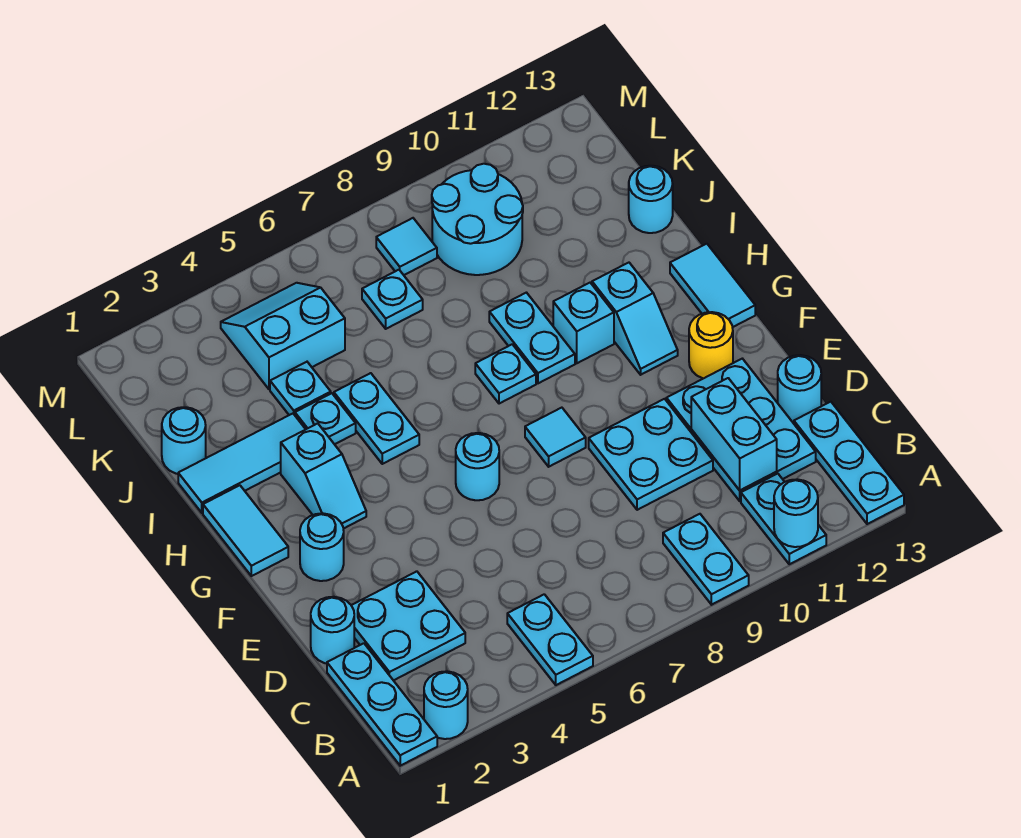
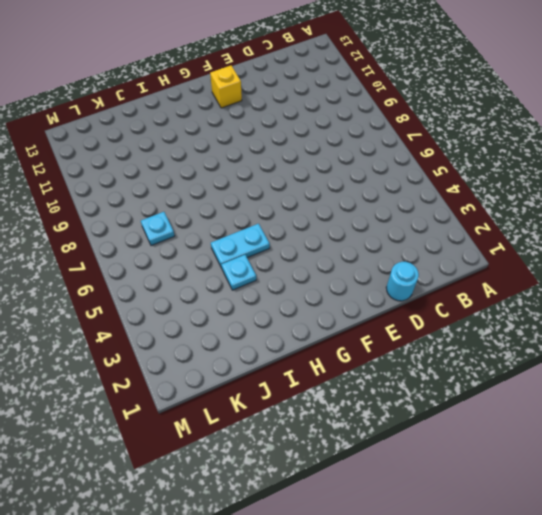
yellow 1x1 brick [210,66,242,108] -> yellow 1x1 round brick [689,312,733,379]
none -> cyan 1x3 plate [327,643,437,766]
none -> cyan 1x1 round brick [424,671,468,739]
none -> cyan 1x2 plate [507,594,593,685]
none -> cyan 1x2 plate [663,514,749,605]

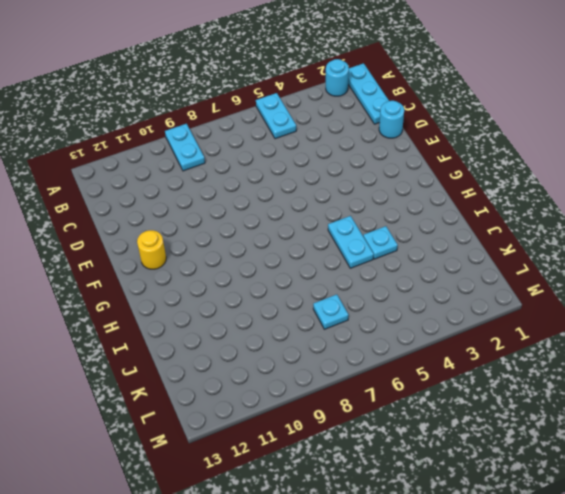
none -> cyan 1x2 plate [741,474,826,564]
none -> cyan 1x3 plate [794,402,904,524]
none -> cyan 2x2 plate [351,571,465,681]
none -> cyan 2x3 plate [666,359,816,501]

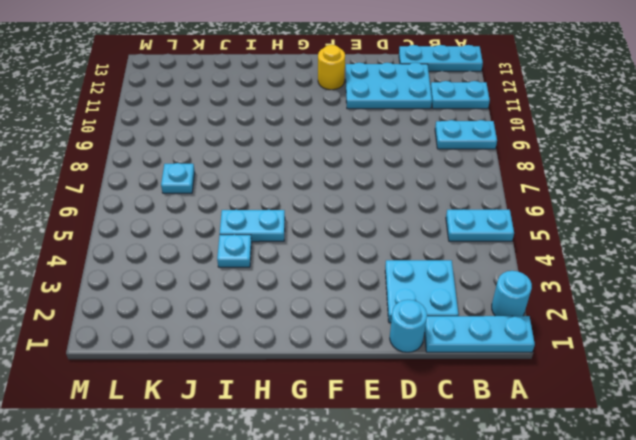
none -> cyan 2x2 plate [589,399,713,510]
none -> cyan 1x1 round brick [778,355,821,422]
none -> cyan 1x1 round brick [300,513,344,581]
none -> cyan 1x1 round brick [456,433,499,500]

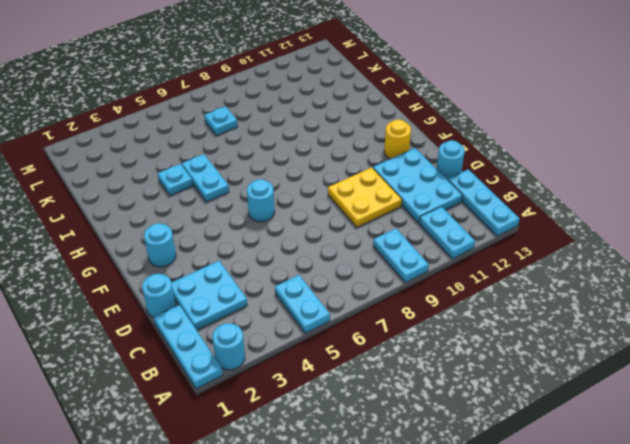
yellow 2x2 plate [328,168,402,227] -> cyan 2x2 plate [589,399,713,510]
none -> cyan 1x1 tile [525,408,586,467]
none -> cyan 1x2 tile [203,485,288,576]
none -> cyan 1x2 slope [281,423,366,529]
none -> cyan 1x2 slope [592,263,678,375]

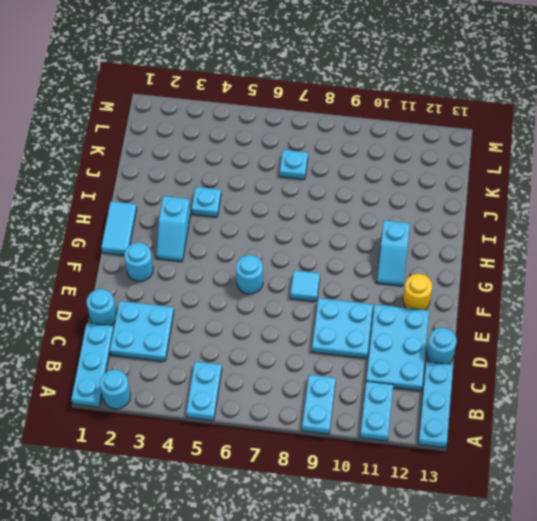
none -> cyan 1x2 tile [670,244,755,327]
none -> cyan 1x2 plate [334,373,419,464]
none -> cyan 1x1 plate [475,344,536,404]
none -> cyan 1x2 plate [489,293,575,383]

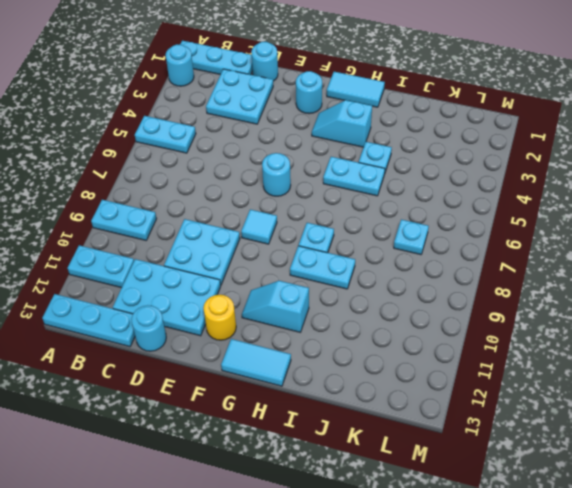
none -> cyan 1x1 brick [553,283,614,363]
none -> cyan 1x3 tile [178,414,306,513]
none -> cyan 1x1 round brick [162,407,206,474]
none -> cyan 1x1 plate [270,362,331,415]

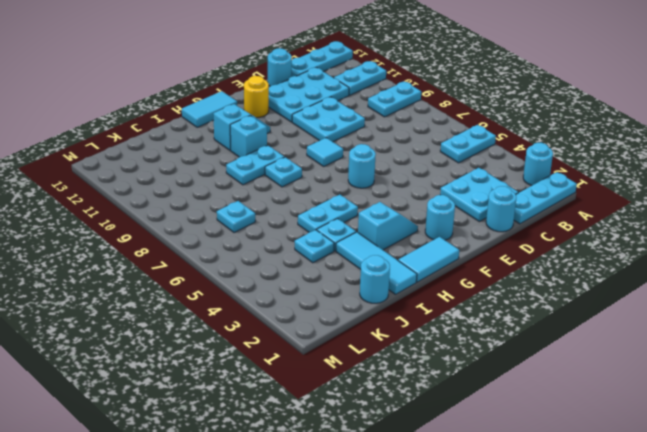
none -> cyan 1x1 round brick [629,166,673,233]
none -> cyan 2x2 slope [221,283,345,389]
none -> cyan 2x2 round brick [432,164,523,275]
none -> cyan 1x1 tile [376,218,437,275]

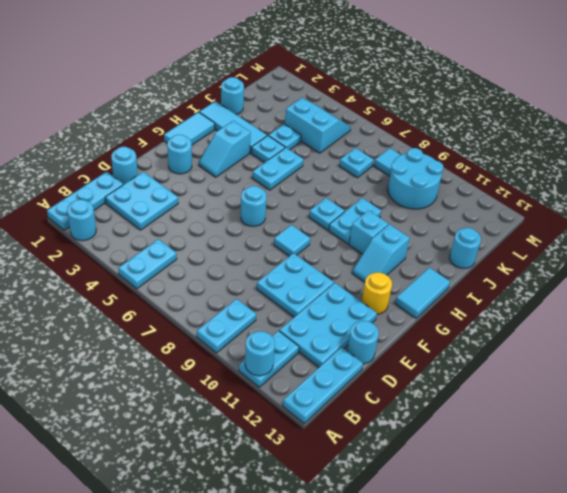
none -> cyan 1x2 brick [691,378,777,490]

